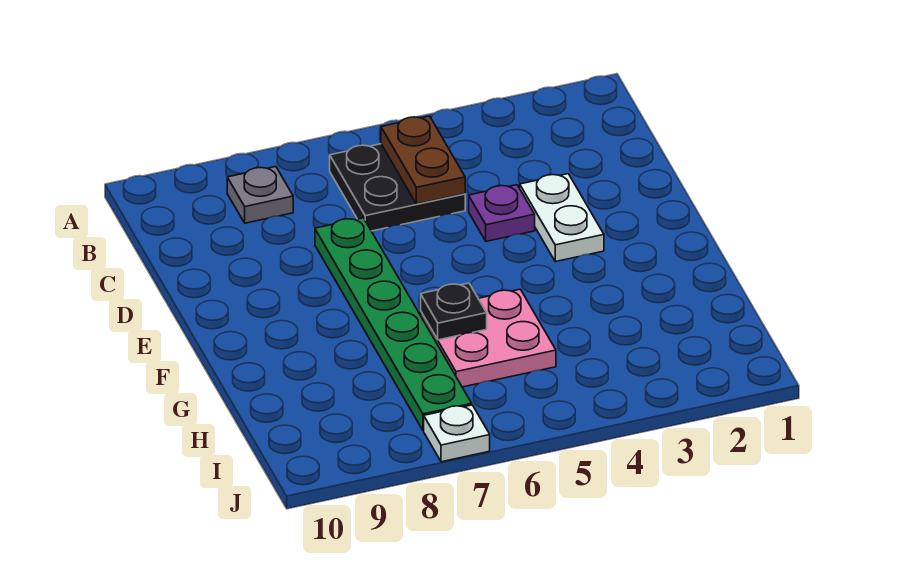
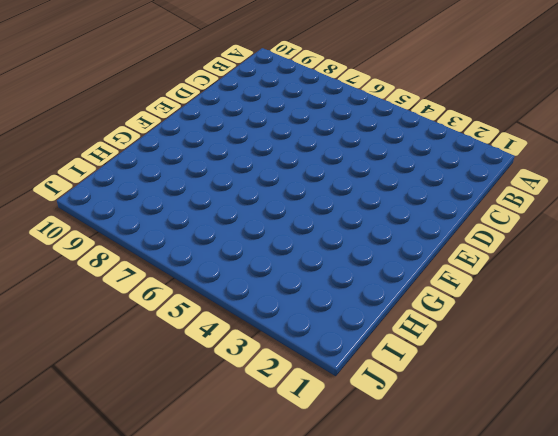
none -> black 2x2 plate [330,144,465,231]
none -> grey 1x1 plate [227,167,293,223]

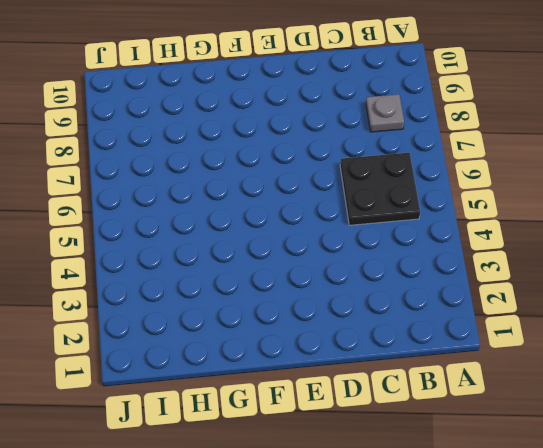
none -> white 1x2 plate [520,174,604,262]
none -> purple 1x1 plate [469,185,535,241]

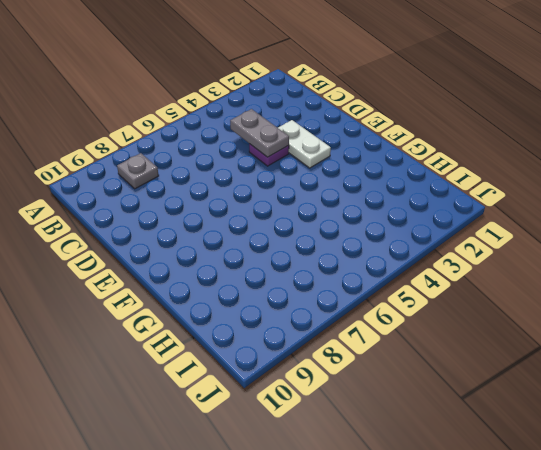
grey 1x2 plate [230,109,289,157] -> none
none -> black 2x2 plate [330,144,465,231]
none -> green 1x6 plate [315,218,472,431]

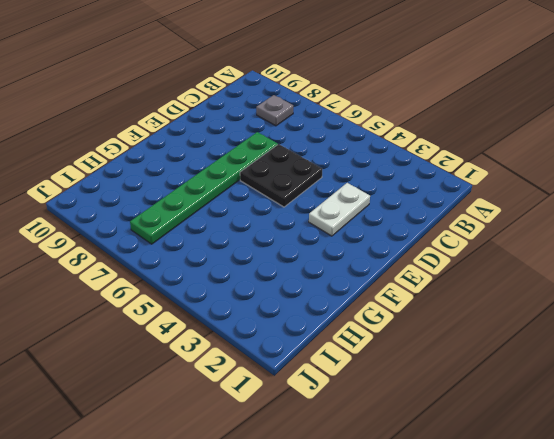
black 2x2 plate [240,144,322,207] -> black 2x2 plate moved to [330,144,465,231]
none -> purple 1x1 plate [469,185,535,241]
none -> pink 2x2 plate [421,289,556,387]

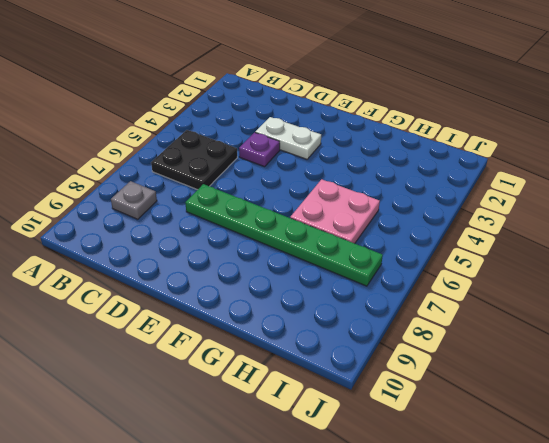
none -> white 1x1 plate [424,405,490,462]
none -> brown 1x2 plate [381,116,465,204]

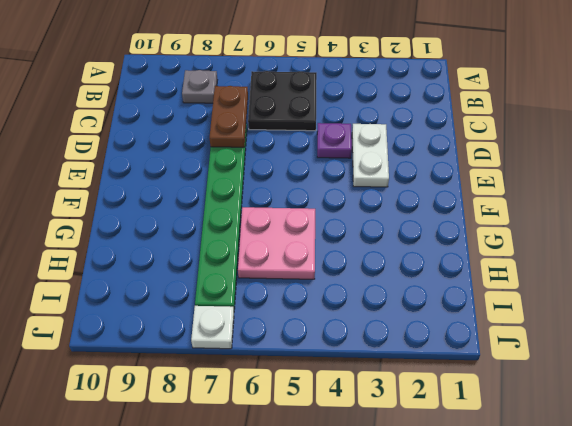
brown 1x2 plate [209,86,248,147] -> brown 1x2 plate moved to [381,116,465,204]
none -> black 1x1 plate [421,283,487,340]

